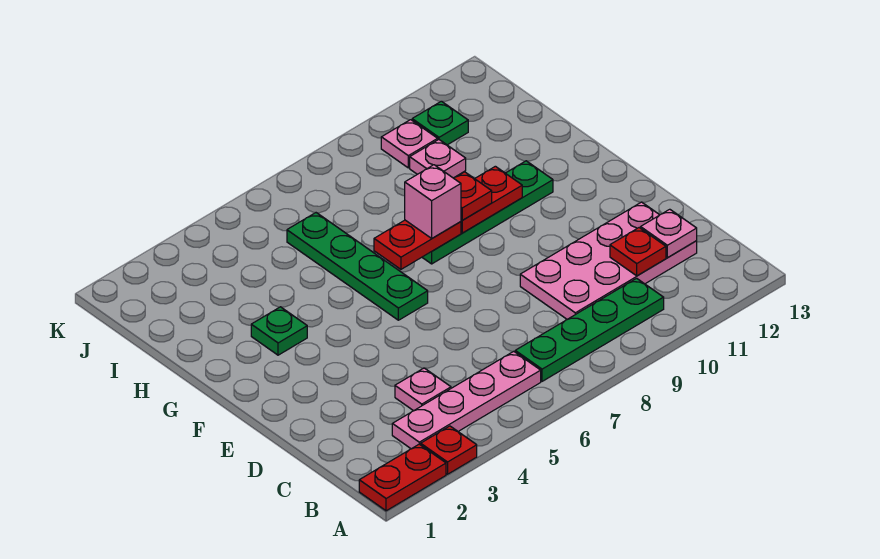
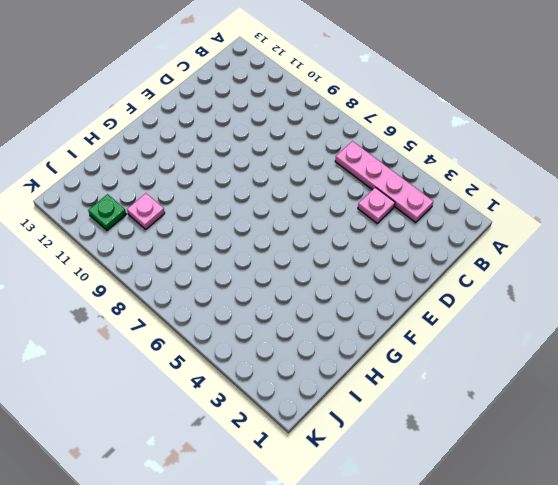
none -> red 1x2 plate [359,444,446,511]
none -> red 1x1 plate [421,426,477,474]
none -> green 1x4 plate [515,278,664,381]

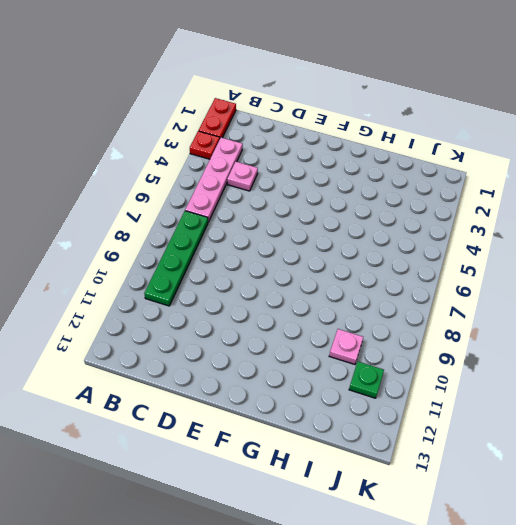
none -> pink 2x4 plate [520,202,697,319]
none -> green 1x4 plate [287,213,428,320]
none -> green 1x1 plate [251,307,307,355]

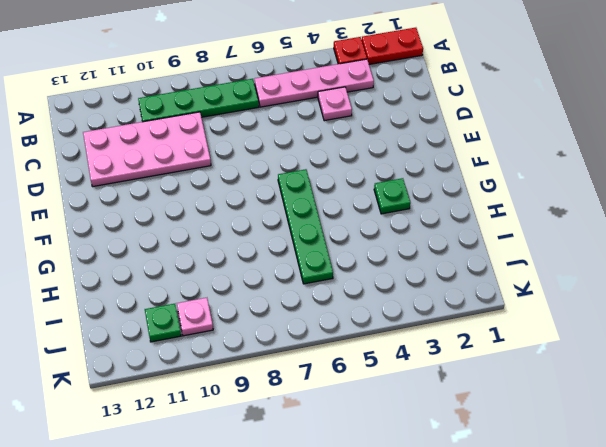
none -> green 1x4 plate [422,161,553,264]
none -> pink 1x1 plate [410,140,466,178]
none -> red 1x1 plate [610,228,666,276]

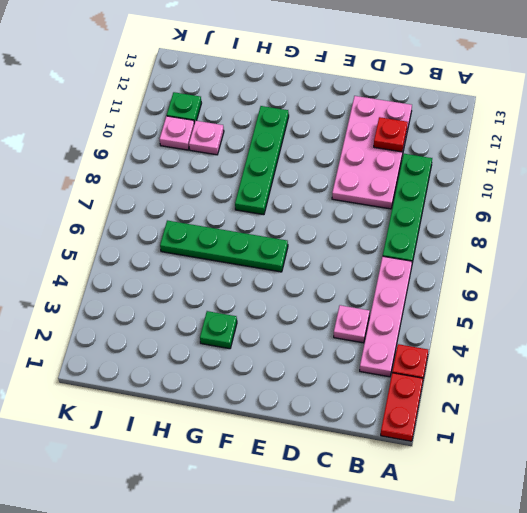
none -> pink 1x1 plate [641,209,697,258]
none -> red 1x2 plate [374,220,461,269]
none -> red 1x2 plate [461,166,522,233]

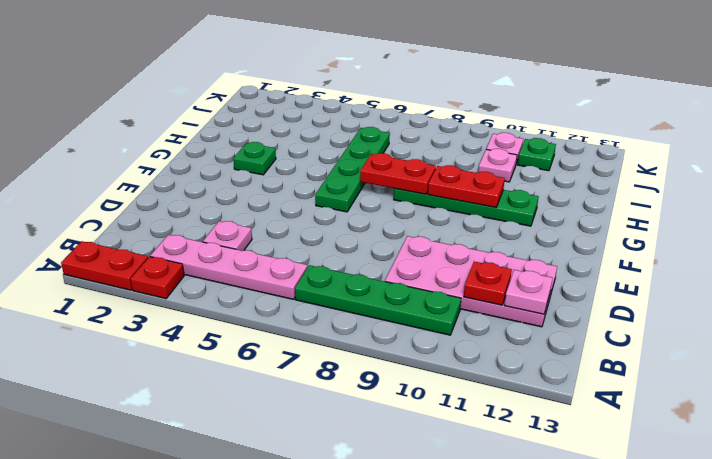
none -> pink 1x1 brick [405,165,461,238]
none -> red 1x1 plate [454,172,492,220]

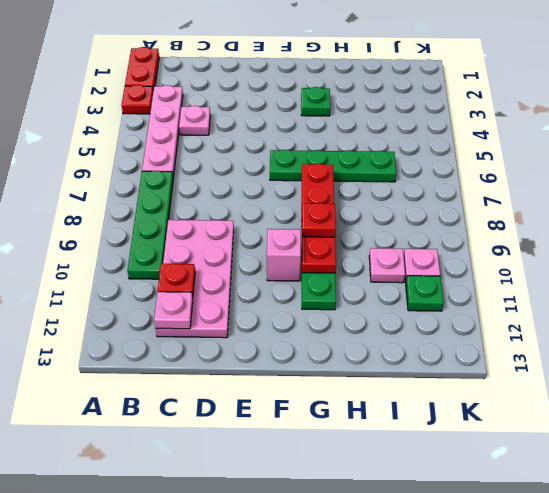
pink 1x1 brick [267,229,301,281] -> pink 1x1 brick moved to [405,165,461,238]

